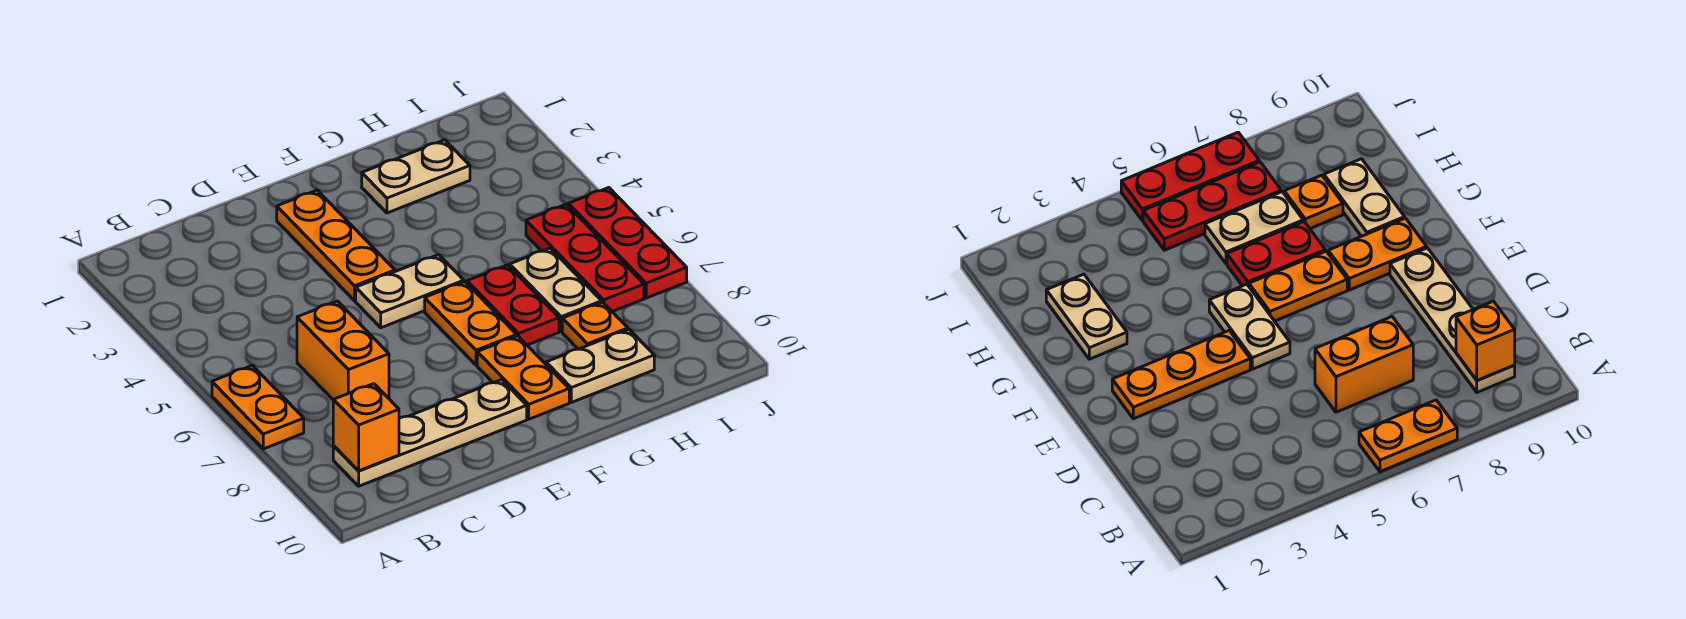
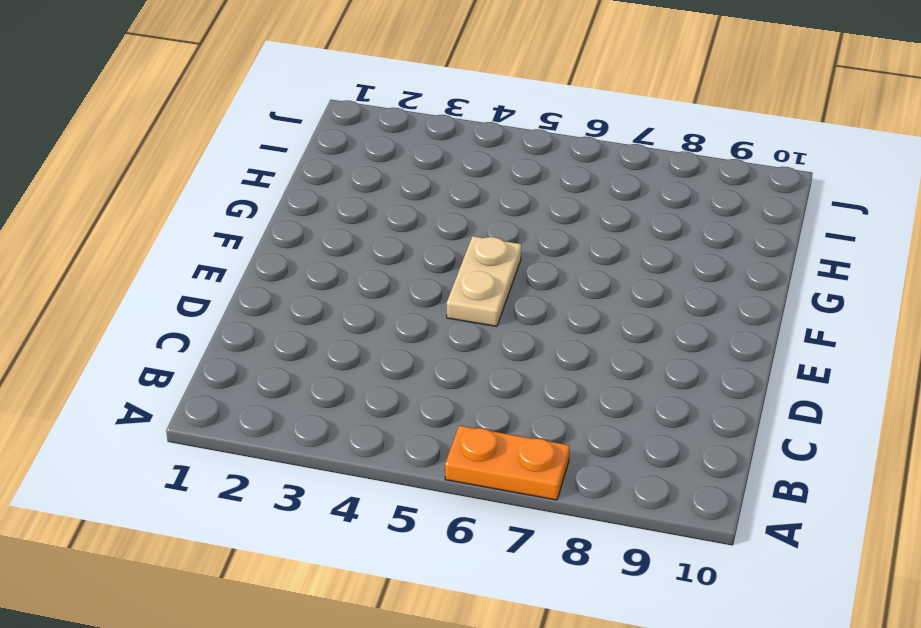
none -> tan 1x4 plate [333,380,527,486]
none -> orange 1x2 brick [297,301,389,400]
none -> orange 1x3 plate [277,190,395,301]

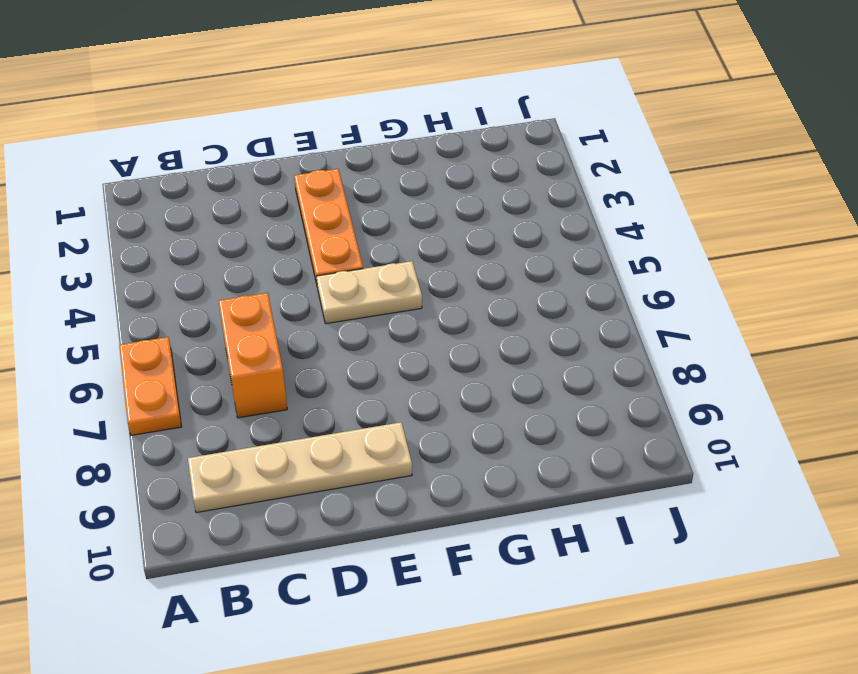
none -> orange 1x2 plate [425,282,517,365]
none -> orange 1x2 plate [477,336,569,419]
none -> tan 1x2 plate [362,140,470,213]

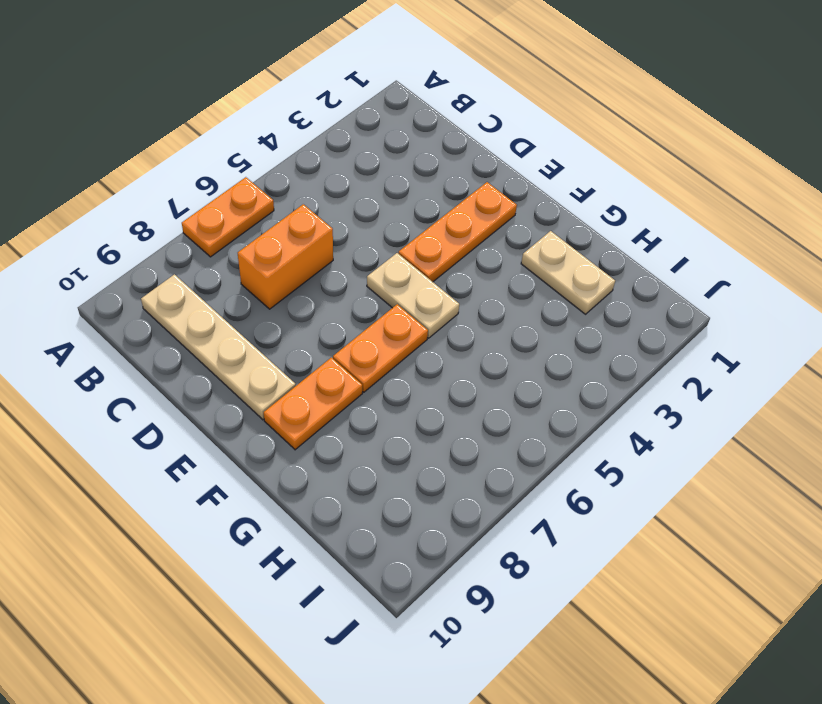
none -> red 1x2 plate [467,265,559,345]
none -> tan 1x2 plate [546,330,654,402]
none -> tan 1x2 plate [510,248,602,332]

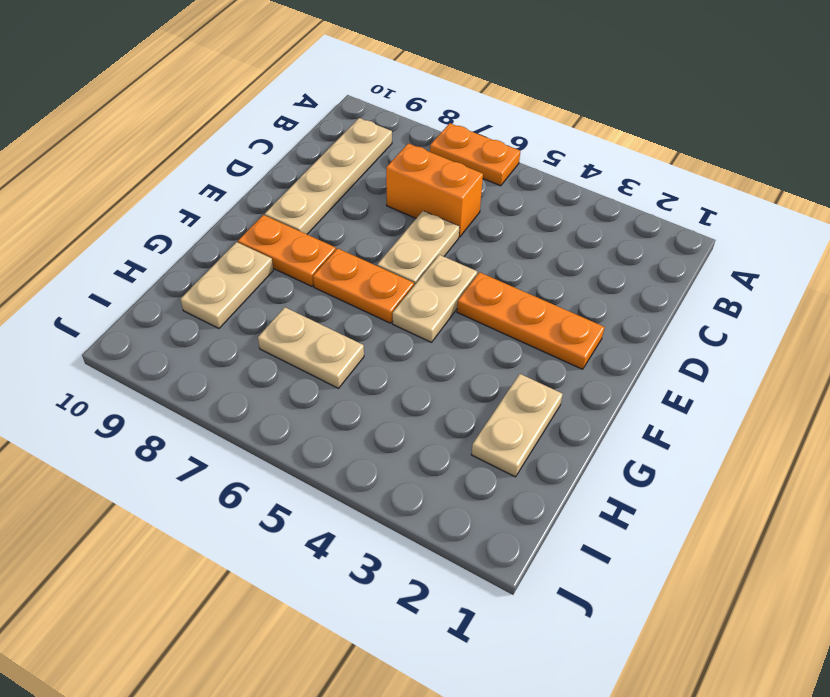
tan 1x2 plate [377,211,459,285] -> none
none -> red 1x2 plate [467,265,559,345]
none -> orange 1x1 plate [562,302,628,349]
none -> red 1x3 plate [526,204,644,312]

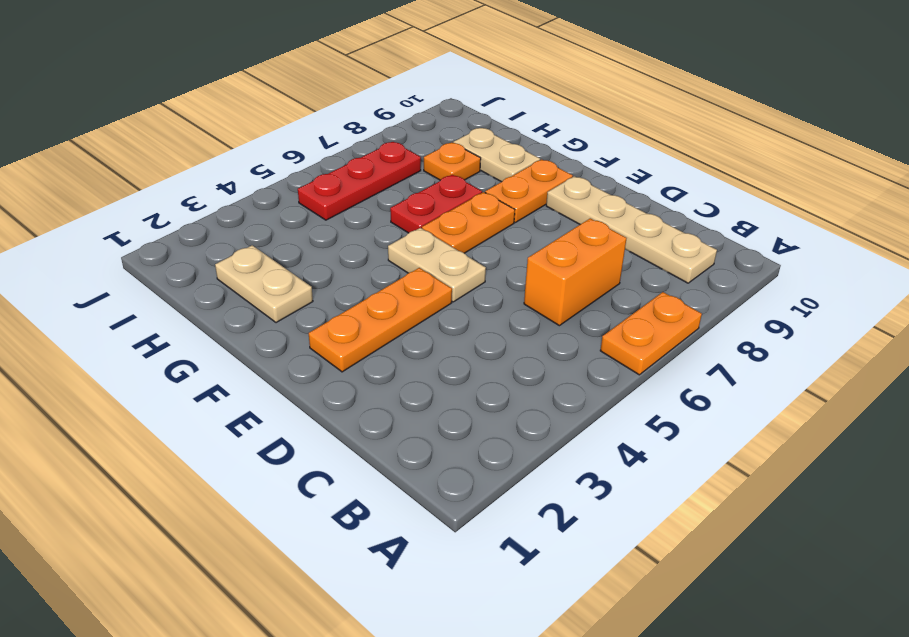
none -> tan 1x2 plate [510,248,602,332]
none -> red 1x3 plate [568,188,687,298]
none -> orange 1x1 brick [333,384,399,471]

